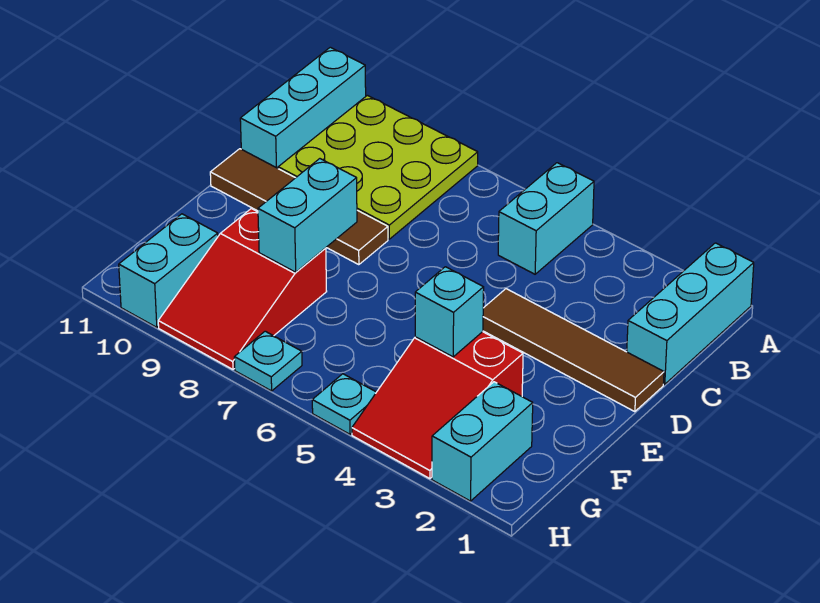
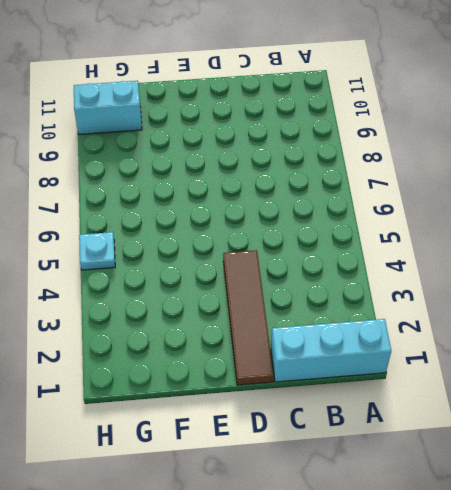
none -> cyan 1x2 brick [498,163,594,274]
none -> lime 3x3 plate [278,95,478,239]
none -> cyan 1x3 brick [240,47,366,168]

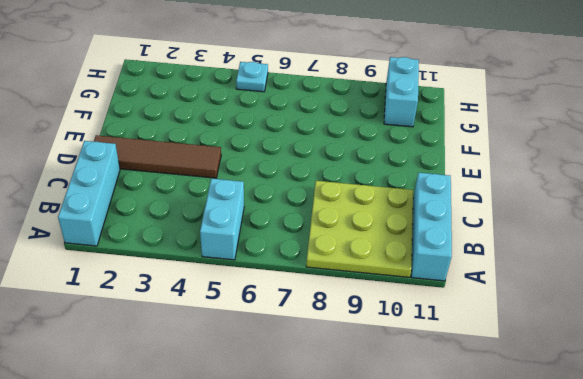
none -> brown 1x4 tile [210,149,388,265]
none -> red 2x3 slope [352,332,523,479]
none -> red 2x3 slope [158,209,327,369]

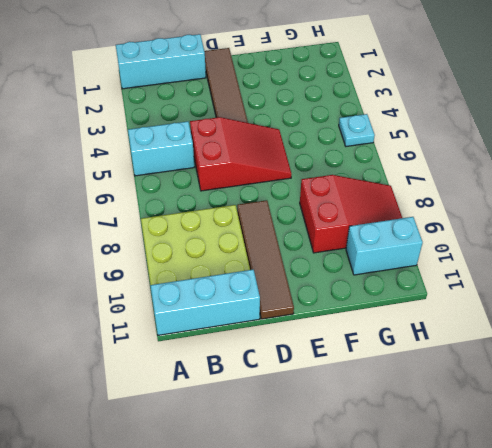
red 2x3 slope [190,117,291,191] -> red 2x3 slope moved to [352,332,523,479]
none -> cyan 1x2 brick [432,382,533,501]
none -> cyan 1x1 plate [234,331,302,391]
none -> cyan 1x2 brick [258,159,357,272]

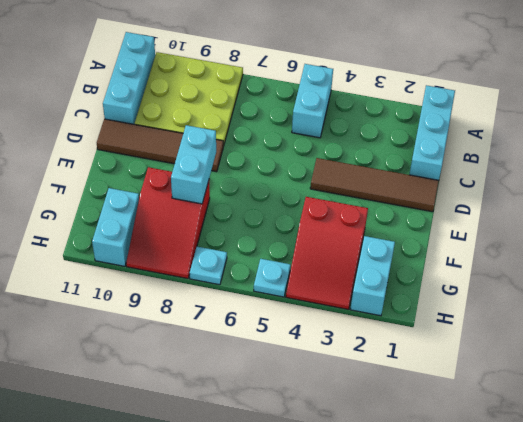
none -> cyan 1x1 brick [415,267,484,357]

